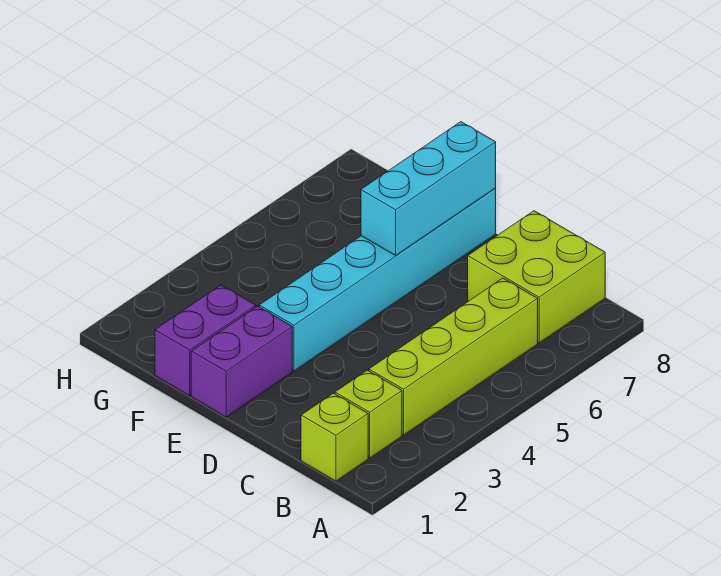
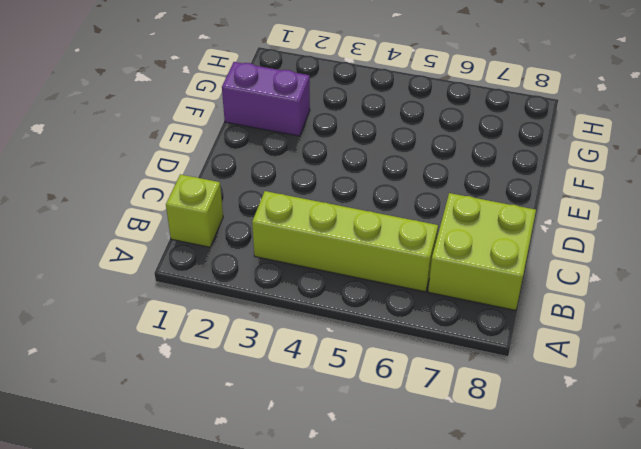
none -> lime 1x1 brick [335,370,402,458]
none -> purple 1x2 brick [191,306,292,417]

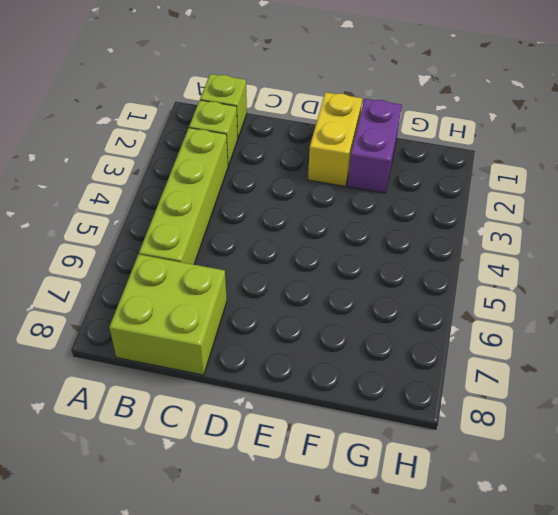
yellow 1x2 brick [308,92,362,186] -> purple 1x2 brick [191,306,292,417]
none -> cyan 1x6 brick [259,189,496,371]
none -> cyan 1x3 brick [361,122,496,255]

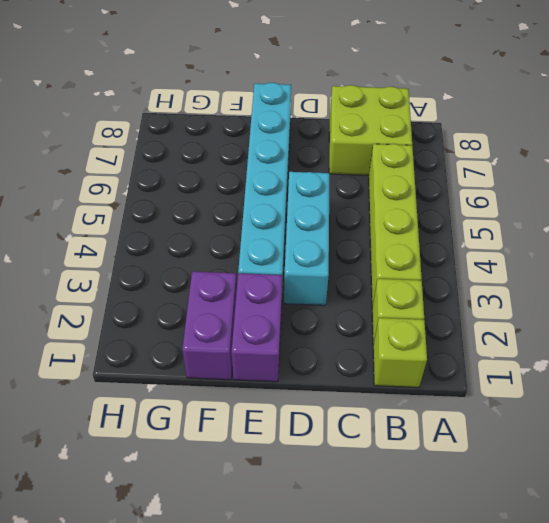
cyan 1x3 brick [284,172,330,305] -> cyan 1x3 brick moved to [361,122,496,255]

